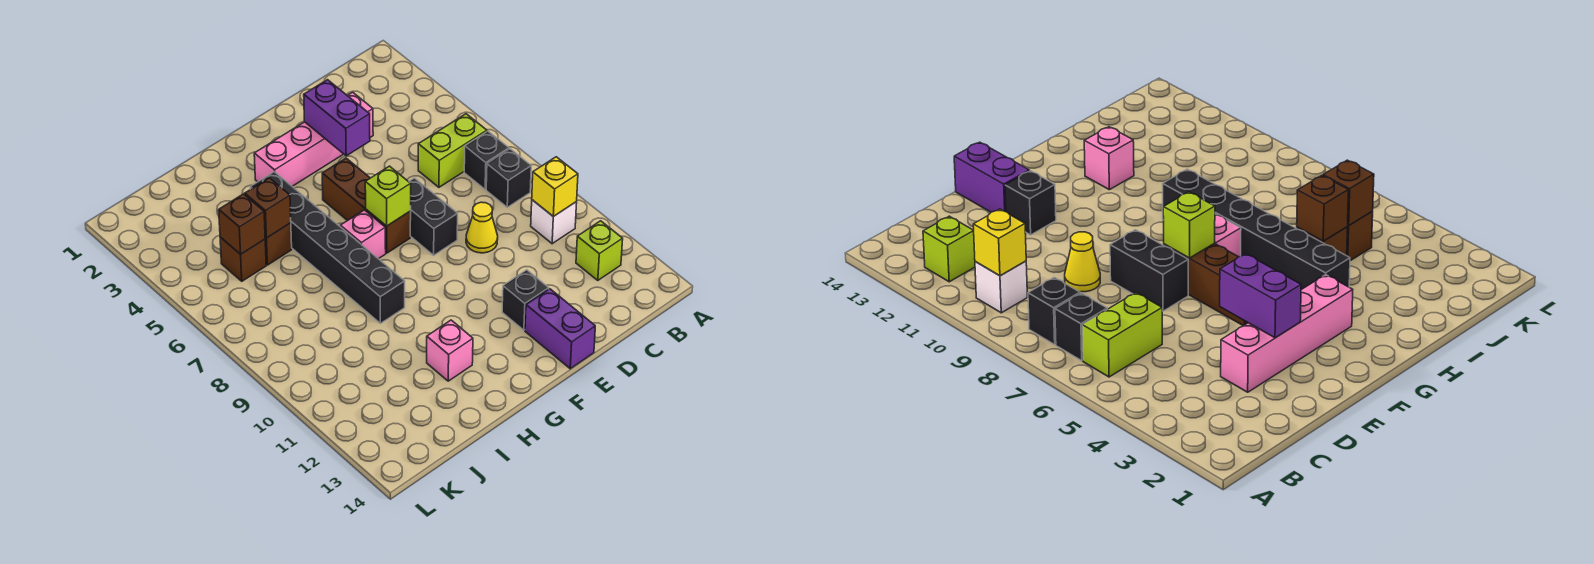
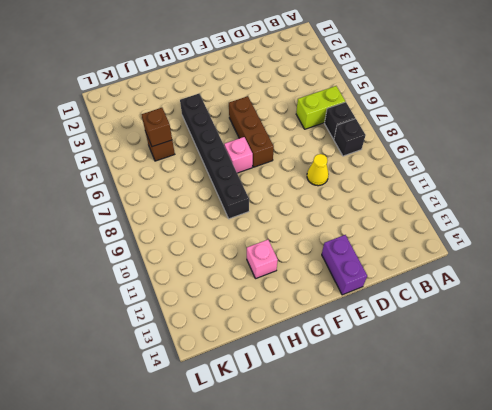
none -> white 1x1 brick [531,200,577,244]
none -> lime 1x1 brick [576,221,623,280]
none -> pink 1x4 brick [254,92,373,186]

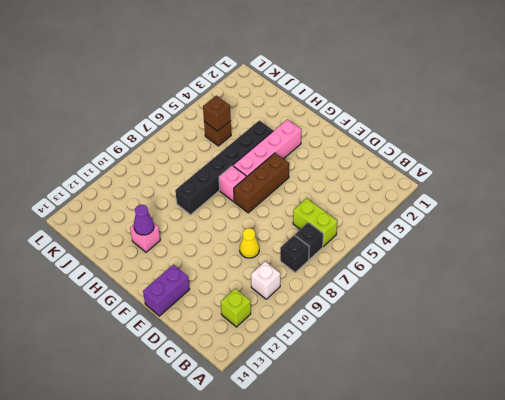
pink 1x4 brick [233,119,301,177] -> pink 1x4 brick turned to [254,92,373,186]
purple 1x1 cone [134,205,154,235] -> none
none -> black 1x2 brick [409,178,458,255]
none -> black 1x1 brick [502,270,549,330]
none -> brown 1x1 brick [265,223,292,265]

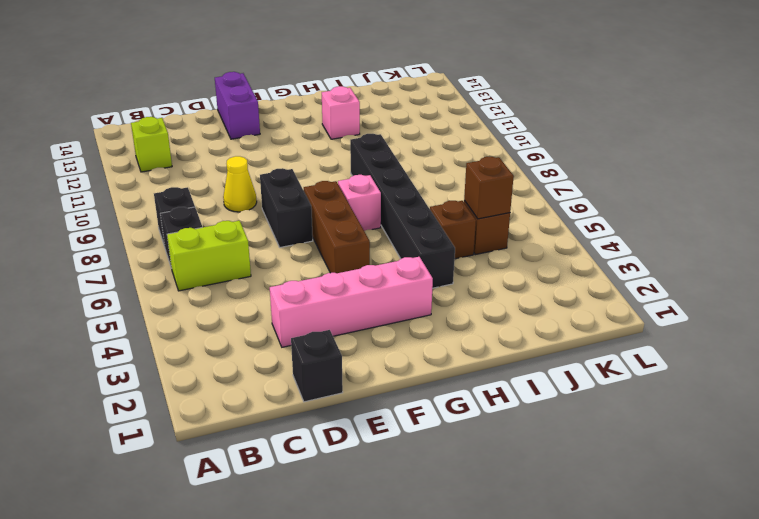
black 1x1 brick [291,330,343,402] -> black 1x1 brick moved to [502,270,549,330]
none -> white 1x1 brick [531,200,577,244]
none -> yellow 1x1 brick [532,157,578,217]
none -> purple 1x2 brick [304,80,370,156]

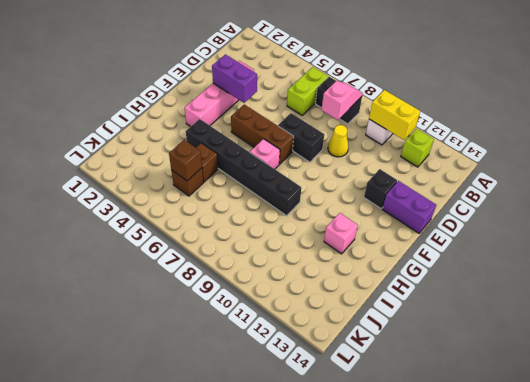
pink 1x2 slope [322,81,363,120] -> none
yellow 1x2 brick [369,90,420,140] -> yellow 1x1 brick [532,157,578,217]
none -> lime 1x1 brick [365,166,411,226]
none -> brown 1x1 brick [245,178,291,238]

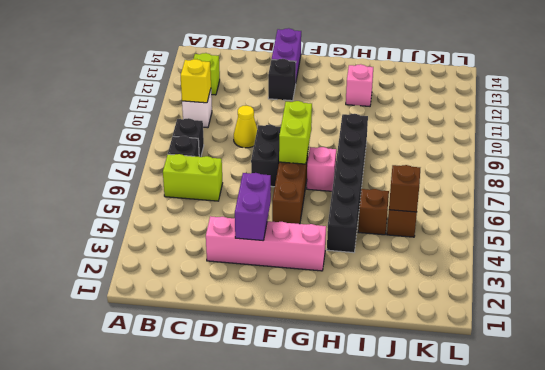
lime 1x2 brick [279,101,312,164] -> lime 1x1 brick [365,166,411,226]
none -> brown 1x1 brick [245,178,291,238]

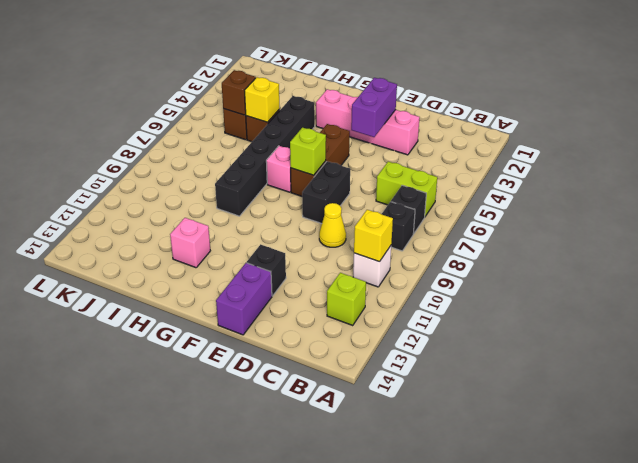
yellow 1x1 brick [245,77,280,122] -> brown 1x1 brick [245,178,291,238]

